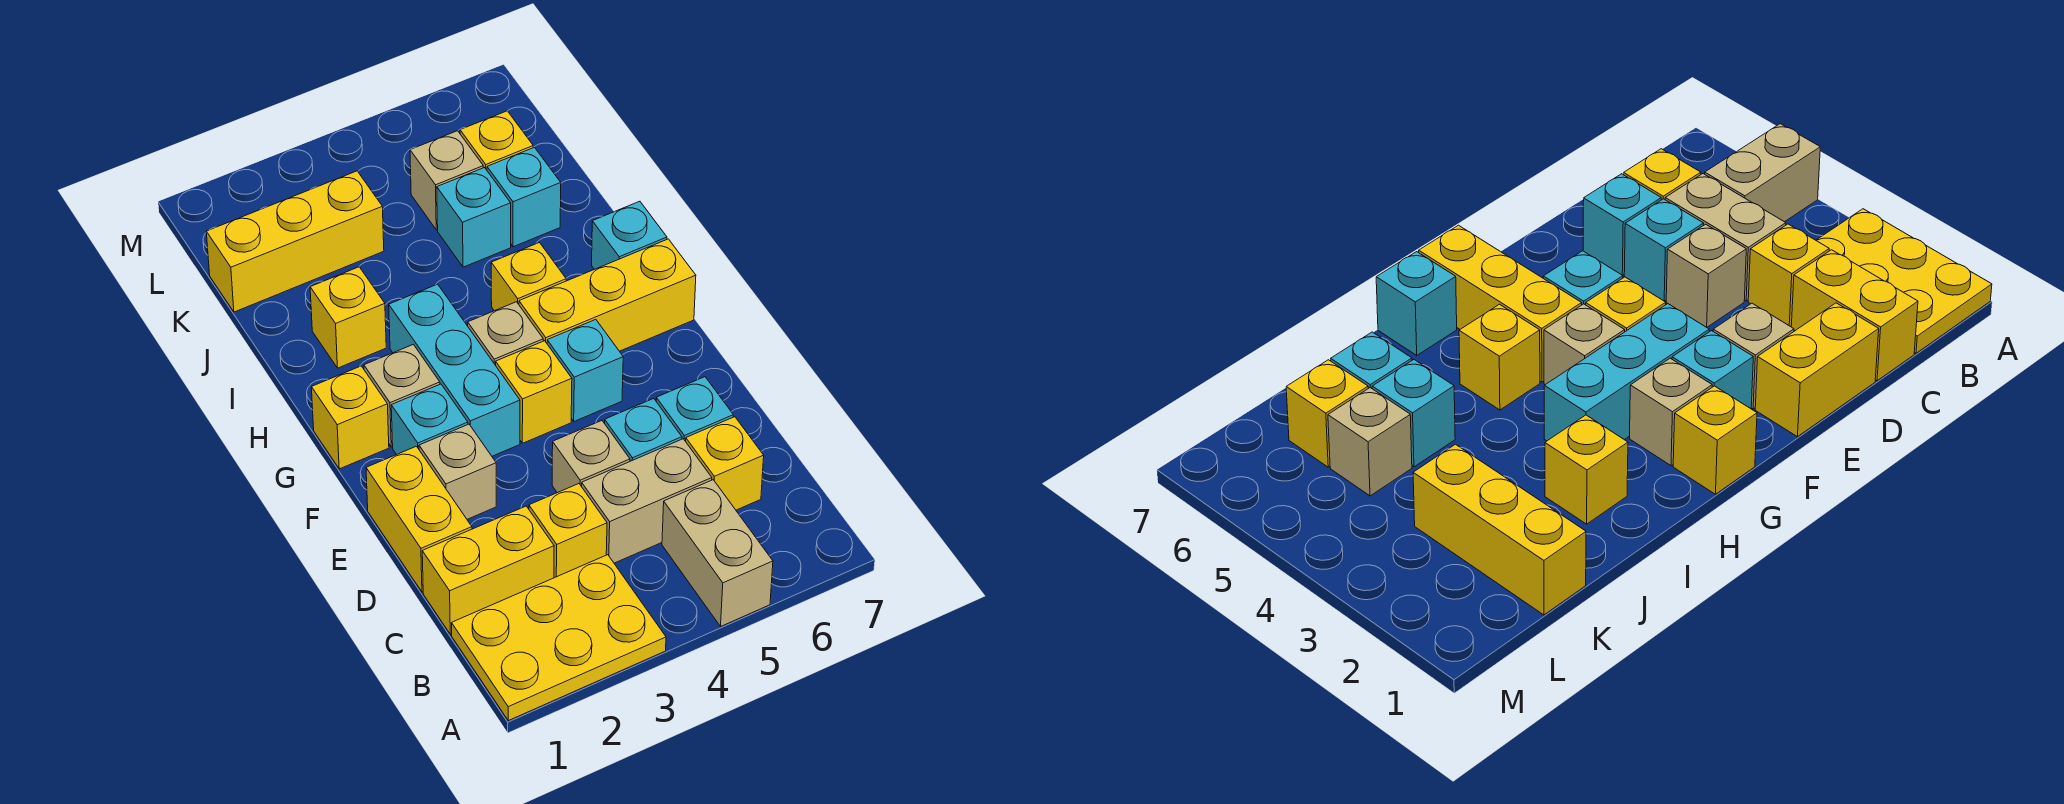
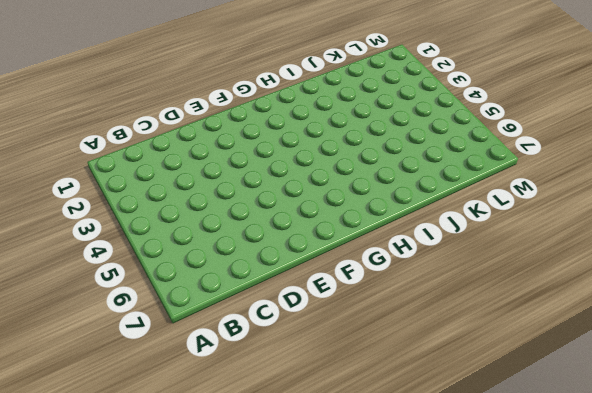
none -> yellow 2x3 plate [452,555,666,721]
none -> tan 1x2 brick [662,480,773,626]
none -> yellow 1x2 brick [422,506,554,634]

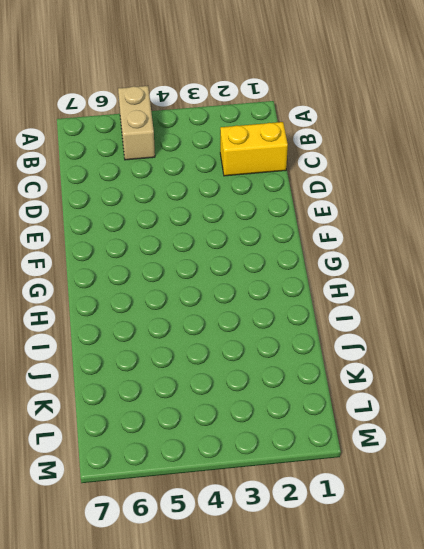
none -> yellow 2x3 plate [452,555,666,721]
none -> yellow 1x1 brick [529,484,607,578]
none -> tan 1x2 brick [582,439,712,563]

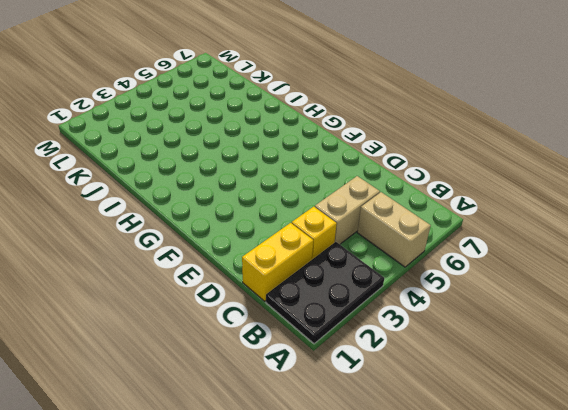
black 2x3 plate [266,242,384,344] -> yellow 2x3 plate [452,555,666,721]
none -> yellow 1x1 brick [686,417,764,510]
none -> yellow 1x2 brick [366,446,472,592]
none -> tan 1x1 brick [552,421,630,493]

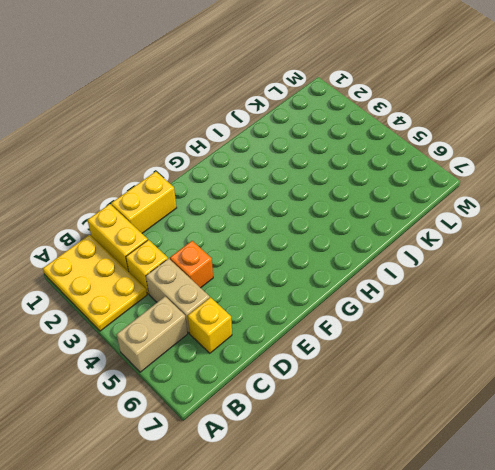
orange 1x1 brick [170,241,213,288] -> tan 1x1 brick [552,421,630,493]
none -> cyan 1x1 brick [605,399,682,461]
none -> cyan 1x1 brick [656,377,733,441]
none -> tan 1x1 brick [419,424,496,519]

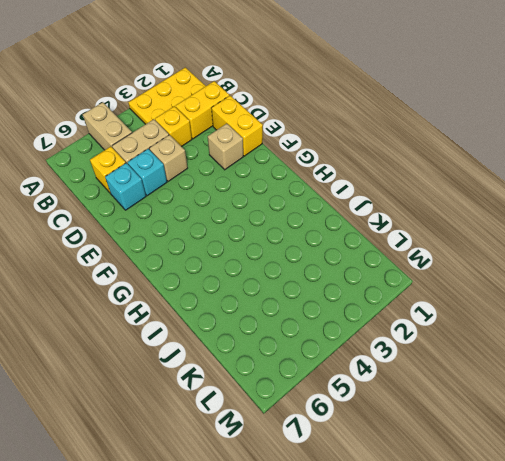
none -> cyan 1x1 brick [391,384,468,455]
none -> cyan 1x3 brick [389,284,520,456]
none -> yellow 1x1 brick [496,341,572,443]

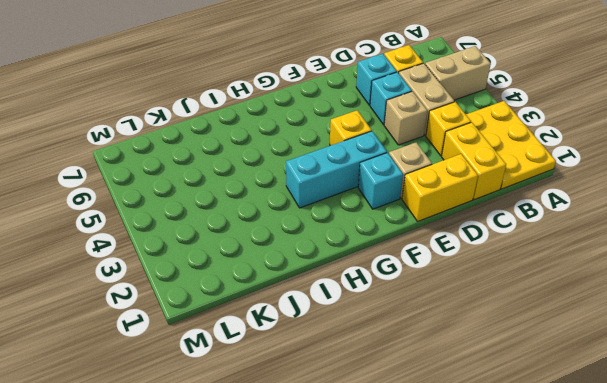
none -> cyan 1x1 brick [547,320,623,421]
none -> yellow 1x1 brick [311,366,389,469]
none -> tan 1x1 brick [364,344,440,447]

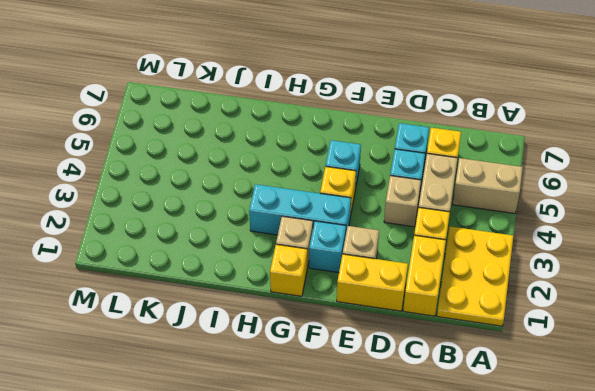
none -> tan 1x1 brick [468,302,543,365]
none -> yellow 1x3 brick [519,239,696,351]
none -> yellow 1x1 brick [491,243,566,311]

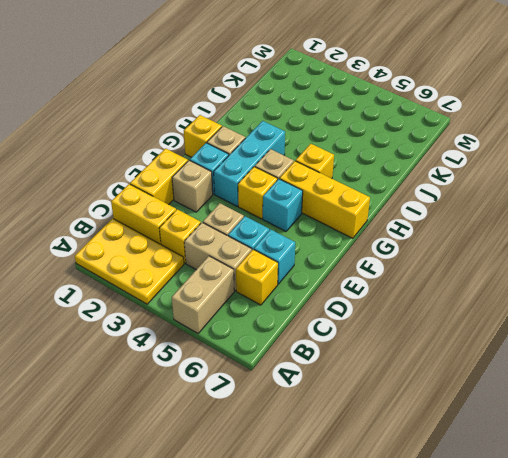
none -> cyan 1x1 brick [592,201,667,269]
none -> yellow 1x1 brick [310,267,386,368]
none -> cyan 1x1 brick [437,168,511,267]

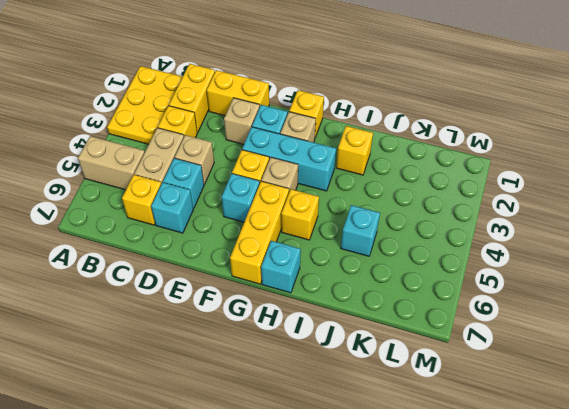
none -> cyan 1x1 brick [487,147,561,247]
none -> yellow 1x3 brick [206,171,384,312]
none -> tan 1x1 brick [410,131,483,230]

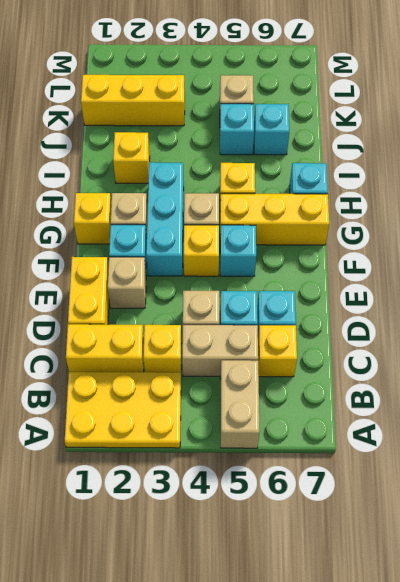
none -> yellow 1x1 brick [460,111,533,170]

